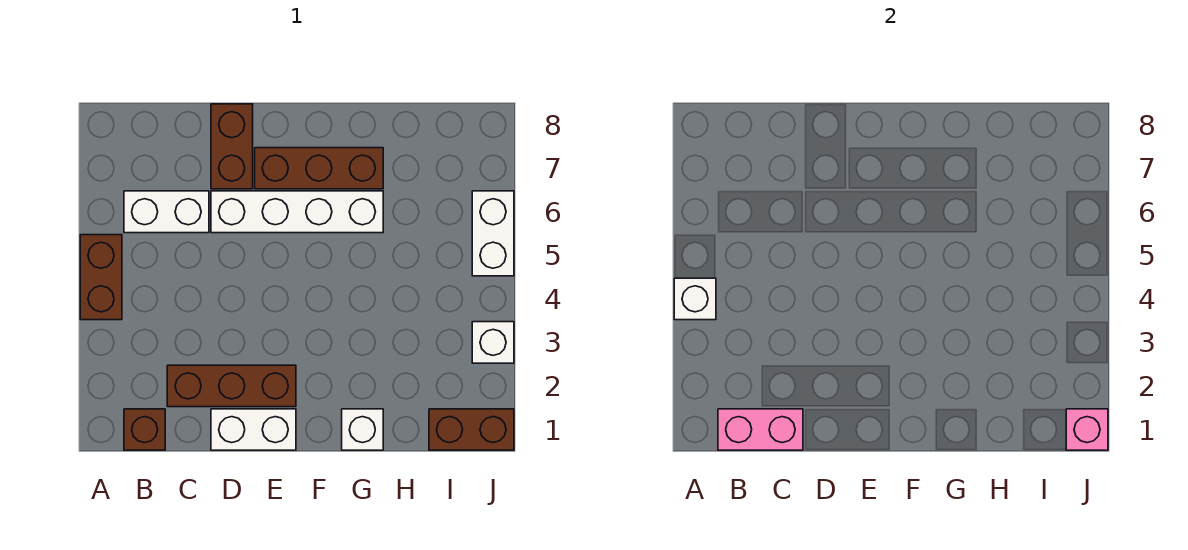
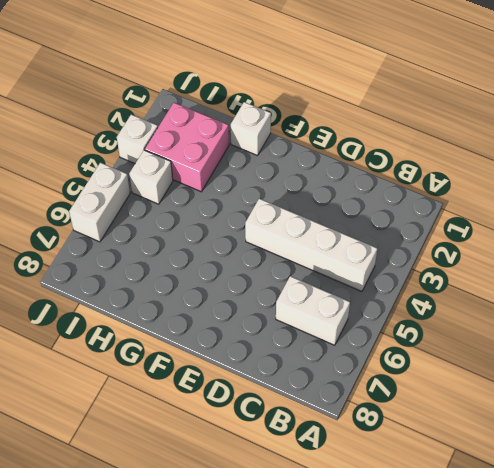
white 1x4 brick [245,199,377,291] -> white 1x4 brick moved to [211,191,383,233]
pink 2x2 brick [145,103,229,192] -> none
white 1x1 brick [129,150,173,204] -> white 1x1 brick moved to [674,278,716,320]
none -> brown 1x2 brick [80,235,122,320]
none -> brown 1x1 brick [124,409,165,450]
none -> brown 1x3 brick [167,365,296,407]

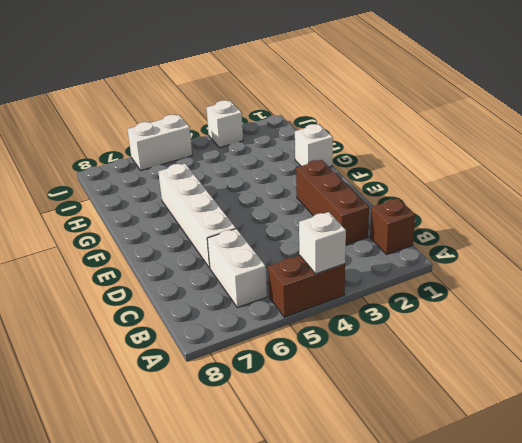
none -> white 1x2 brick [211,409,296,450]
none -> brown 1x2 brick [211,104,253,189]
none -> brown 1x3 brick [255,148,383,189]

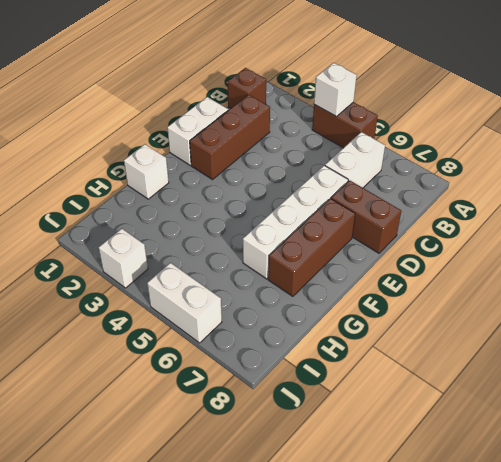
none -> brown 1x2 brick [429,409,514,450]
none -> pink 1x2 brick [718,409,803,450]
none -> pink 1x1 brick [1066,409,1108,450]

